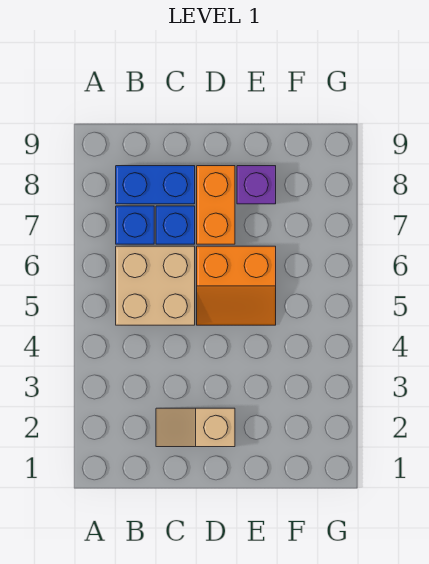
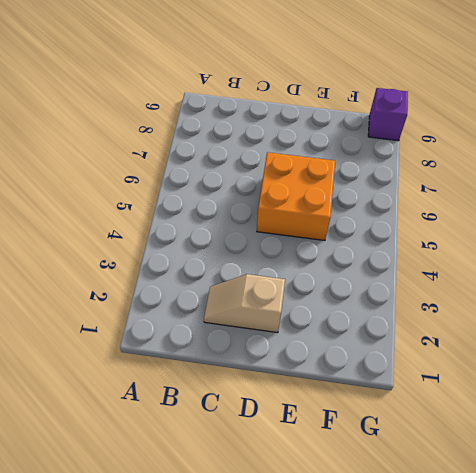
orange 2x2 brick [257,152,335,240] -> orange 2x2 slope [197,246,276,325]
purple 1x1 brick [368,88,408,141] -> purple 1x1 brick moved to [237,166,276,204]
none -> tan 2x2 brick [116,246,195,325]
none -> blue 1x1 brick [116,206,154,244]

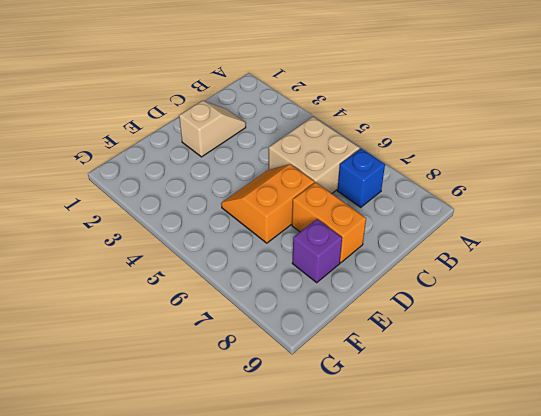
none -> blue 1x2 brick [116,166,195,204]
none -> blue 1x1 brick [156,206,195,244]

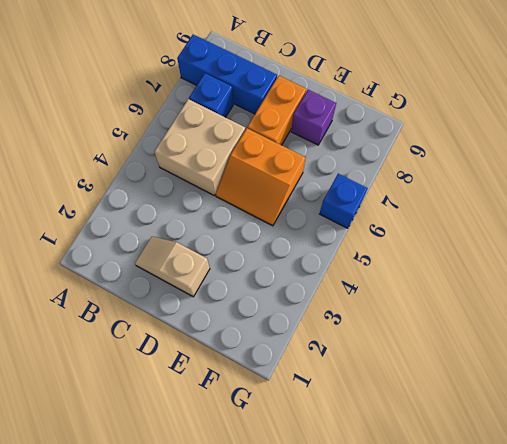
blue 1x3 brick [177,35,277,114] -> blue 1x2 brick [116,166,195,204]
blue 1x1 brick [319,174,368,228] -> blue 1x1 brick moved to [156,206,195,244]

